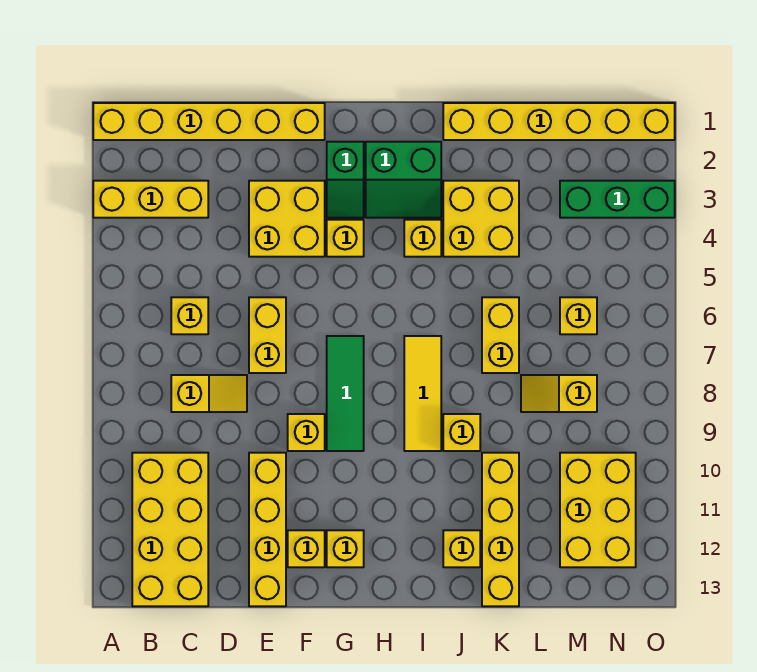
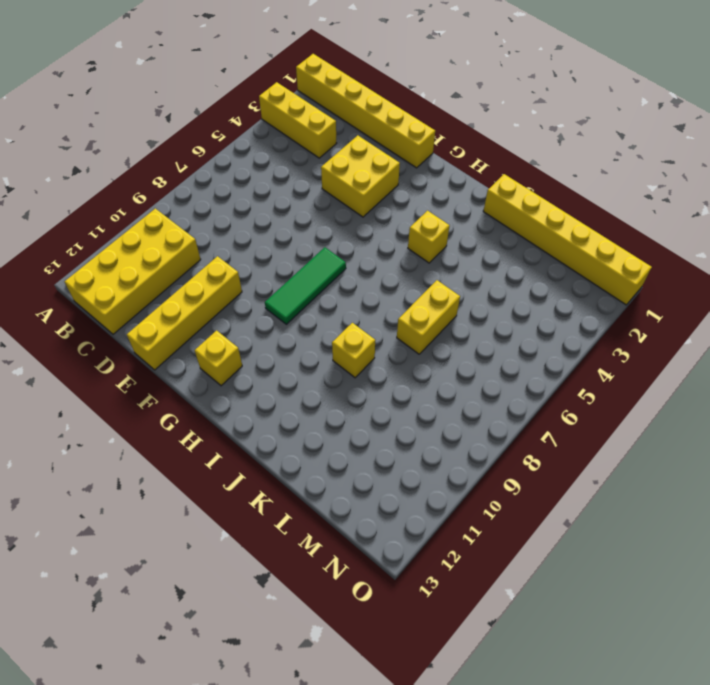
none -> yellow 1x1 brick [171,297,208,334]
none -> yellow 1x2 slope [171,375,247,412]
none -> yellow 1x2 brick [249,297,286,373]

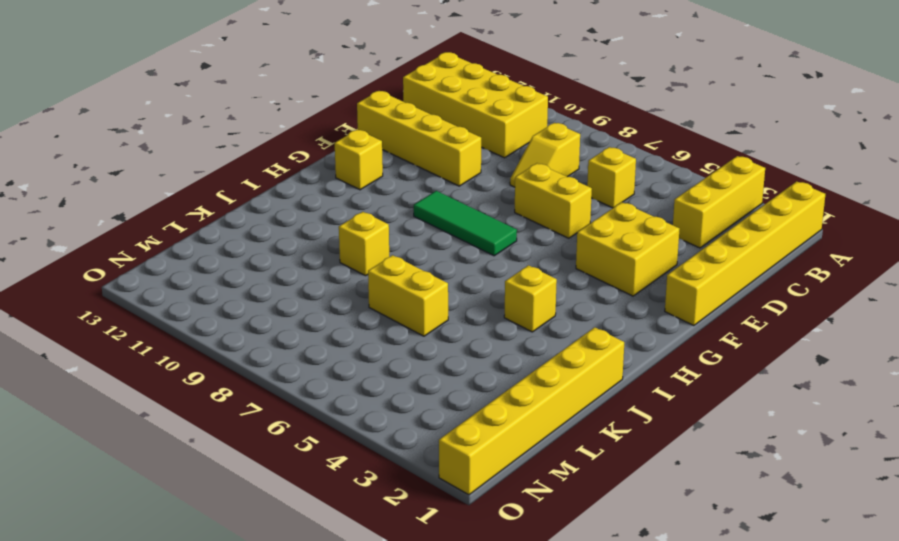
none -> yellow 1x1 brick [288,414,325,451]
none -> yellow 1x1 brick [288,530,325,567]
none -> green 1x2 slope [327,142,364,218]

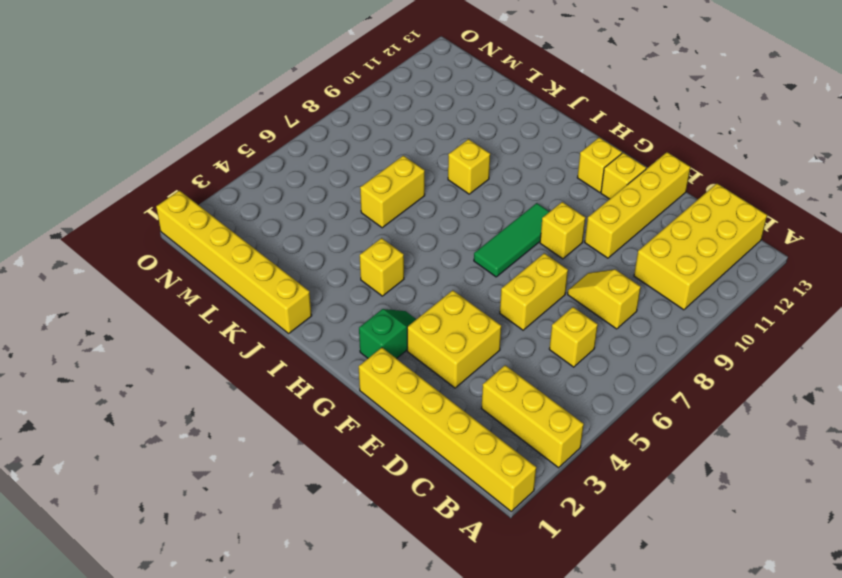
none -> yellow 1x1 brick [327,220,364,257]
none -> green 2x2 slope [366,142,441,218]
none -> yellow 1x3 tile [404,336,441,451]

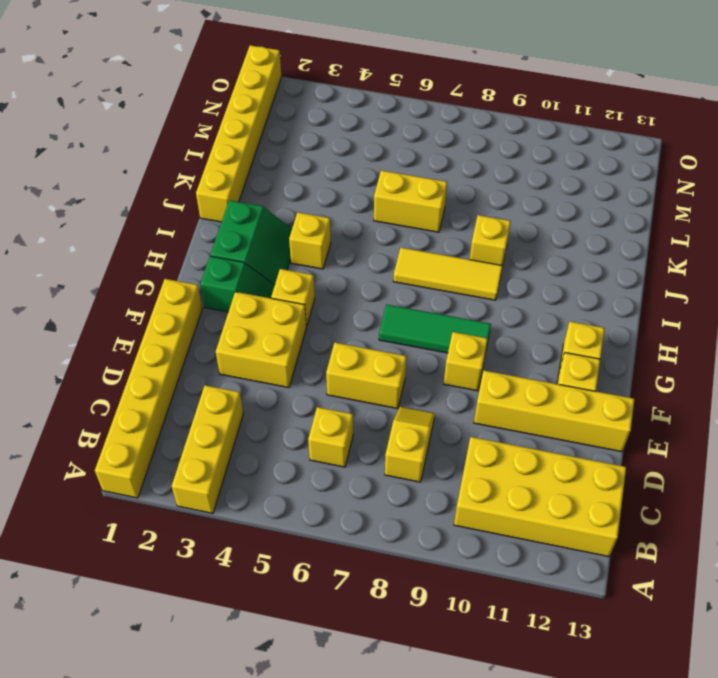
none -> yellow 2x2 brick [443,181,519,257]
none -> yellow 1x1 brick [443,530,480,567]
none -> yellow 1x4 brick [482,453,519,606]

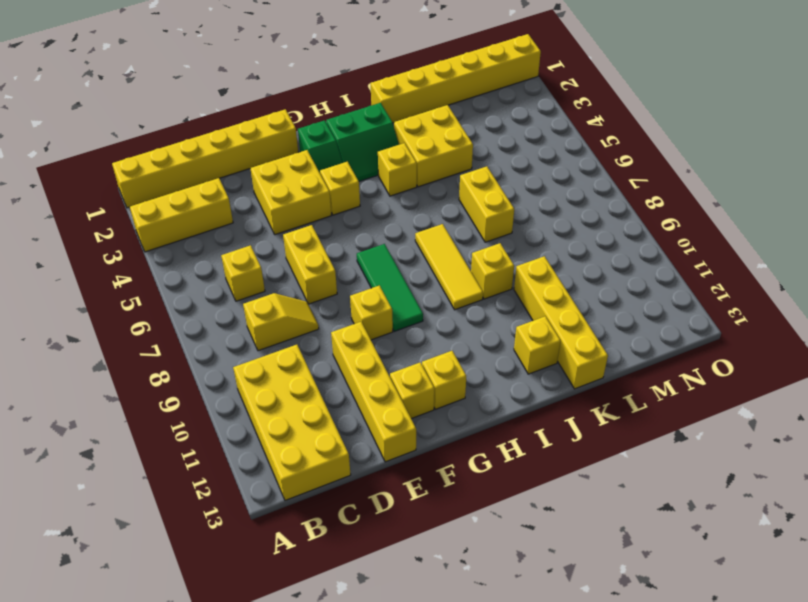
none -> yellow 1x2 slope [521,375,597,412]
none -> green 1x3 brick [560,181,675,218]
none -> yellow 1x1 brick [560,297,597,334]

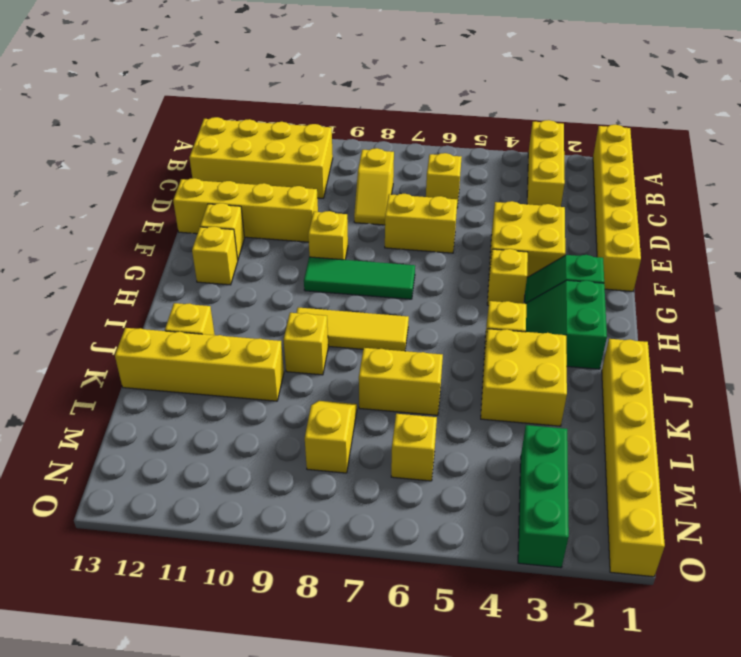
none -> yellow 2x3 brick [560,453,636,567]

